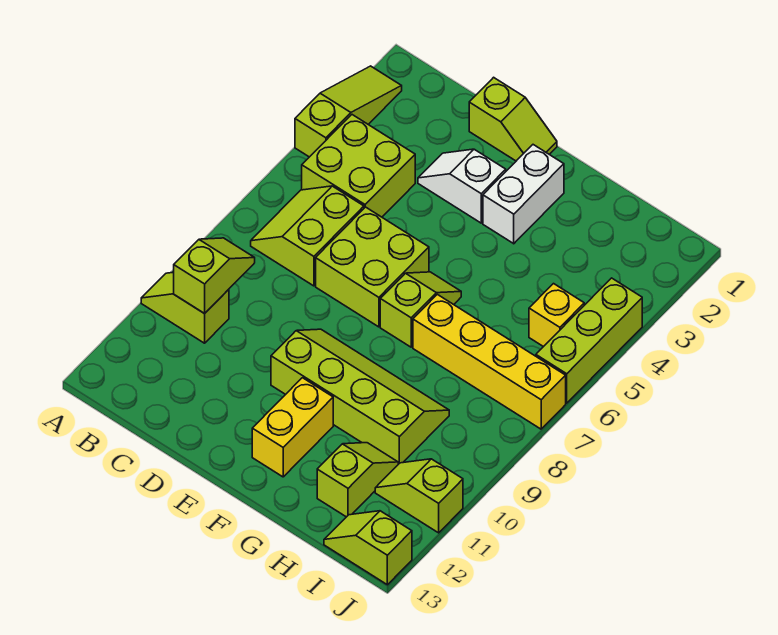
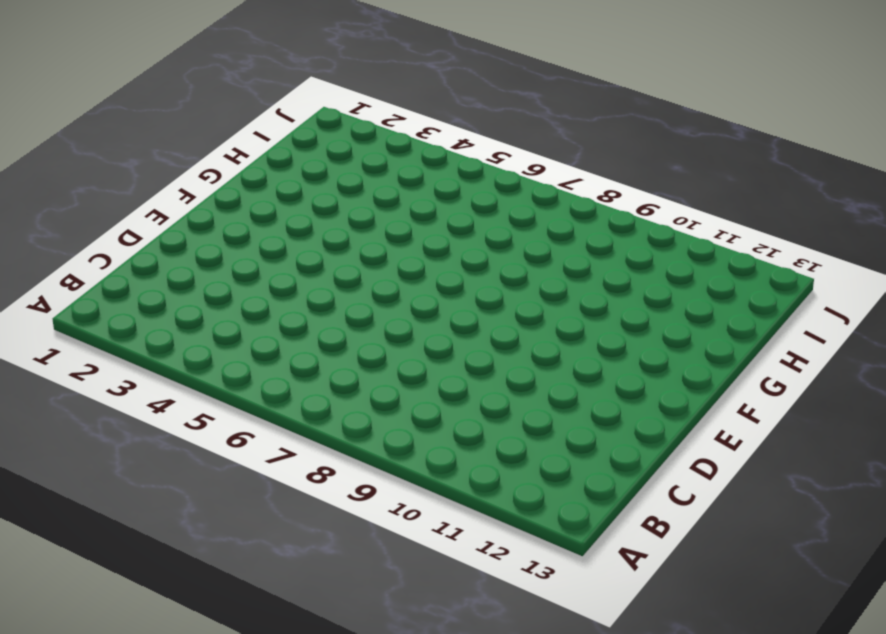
none -> lime 1x3 slope [295,66,402,157]
none -> lime 1x2 slope [141,272,229,343]
none -> lime 2x2 brick [302,115,415,217]

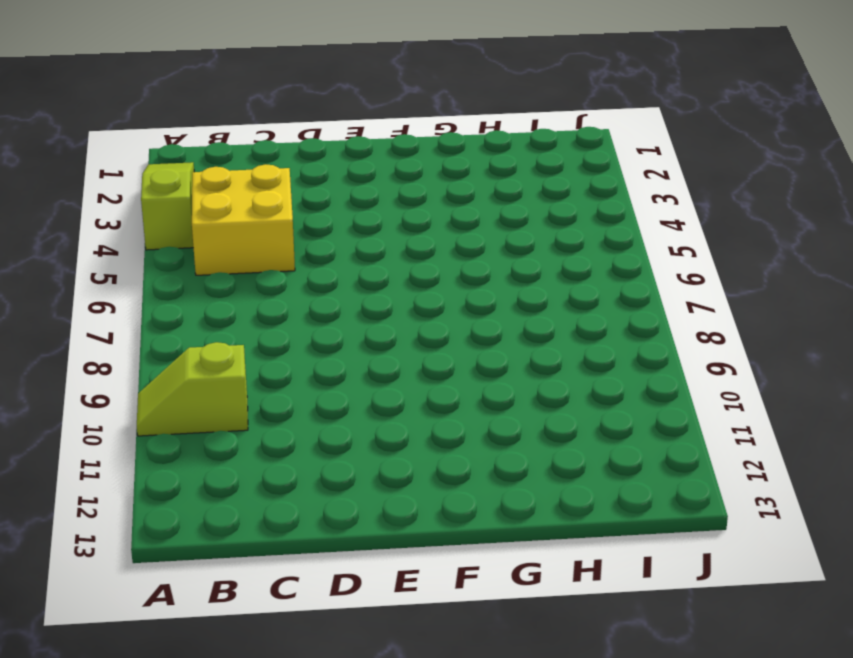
yellow 2x2 brick [192,164,295,275] -> lime 2x2 brick [302,115,415,217]
none -> lime 2x2 slope [251,186,364,286]
none -> lime 1x2 slope [469,77,557,161]
none -> white 1x2 slope [418,149,506,223]

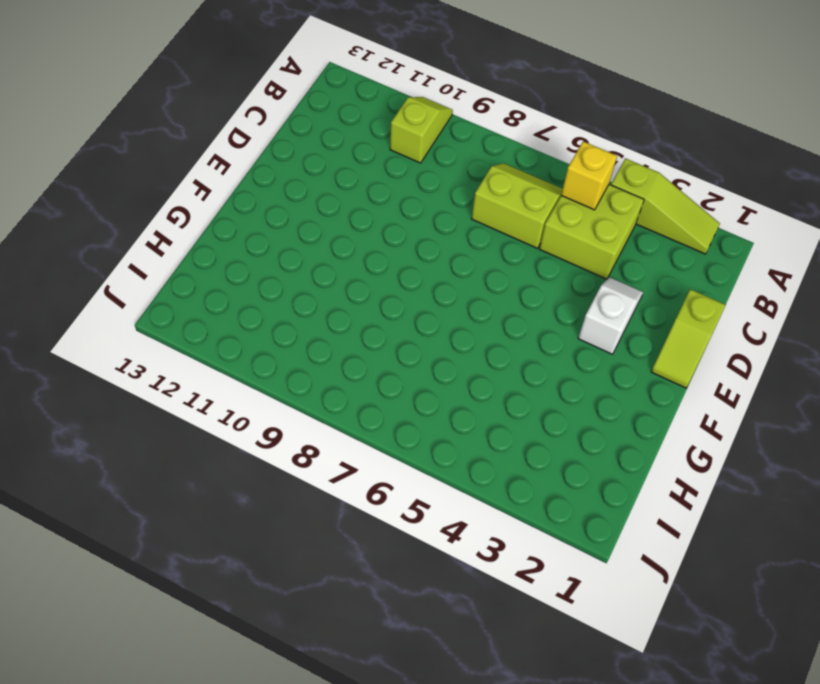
yellow 1x1 brick [561,141,617,210] -> yellow 1x1 brick moved to [529,284,584,347]
none -> lime 2x2 brick [316,207,429,327]
none -> lime 2x4 slope [271,329,449,464]
none -> white 1x2 brick [483,145,564,244]

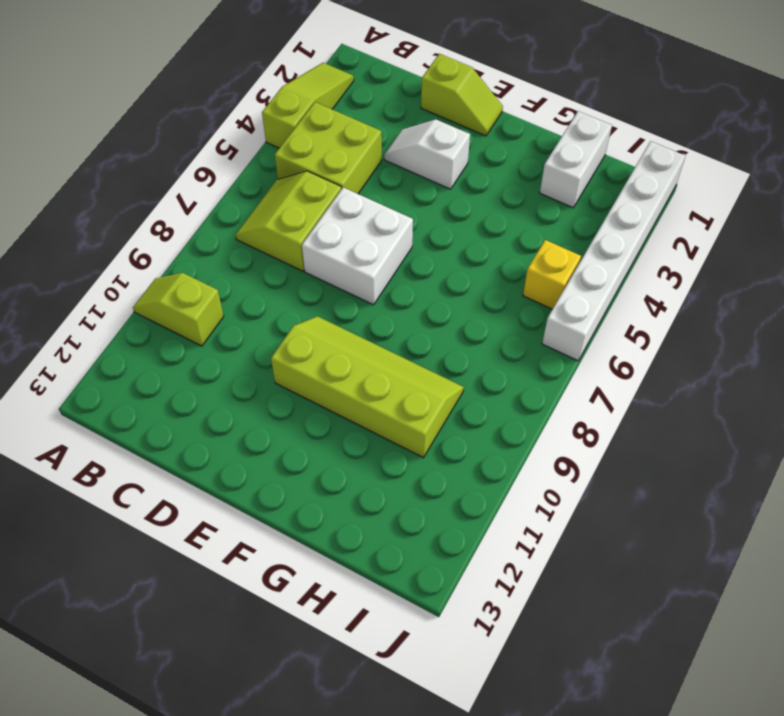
white 2x2 brick [302,187,413,305] -> lime 2x2 brick [316,207,429,327]
white 1x2 brick [540,111,612,208] -> white 1x2 brick moved to [483,145,564,244]
white 1x6 brick [542,141,685,361] -> lime 1x3 brick [536,278,642,403]
none -> lime 1x2 slope [380,272,461,347]
none -> yellow 1x2 brick [252,378,333,477]
none -> yellow 1x4 brick [413,294,566,429]

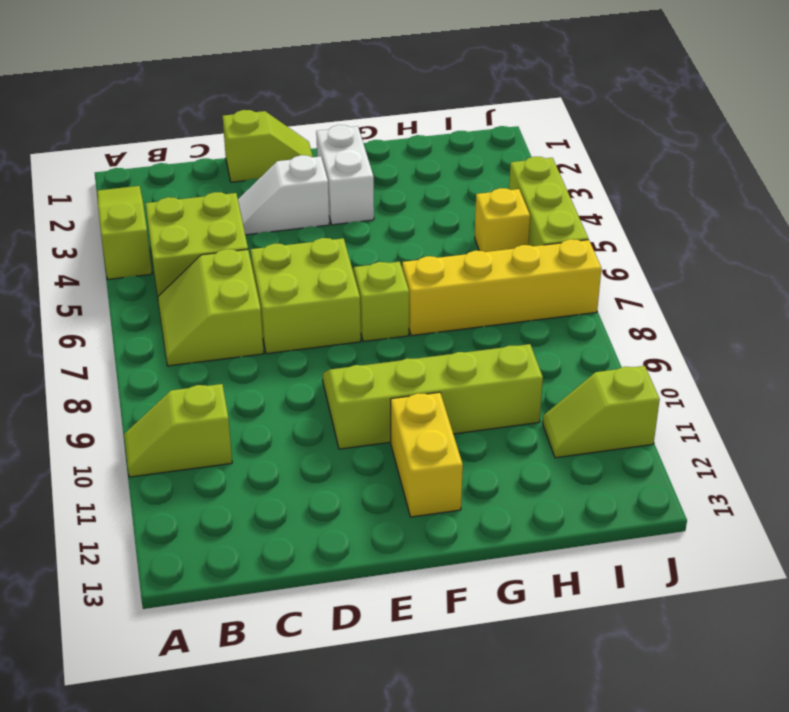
none -> lime 1x2 slope [317,443,398,517]
none -> lime 1x2 slope [324,511,412,585]
none -> lime 1x2 slope [174,238,255,314]

